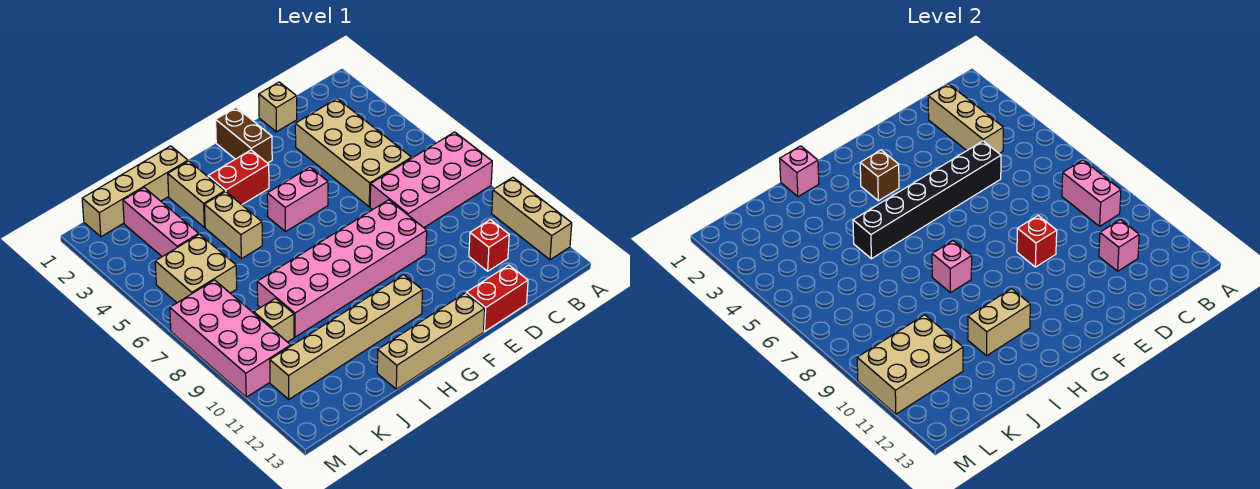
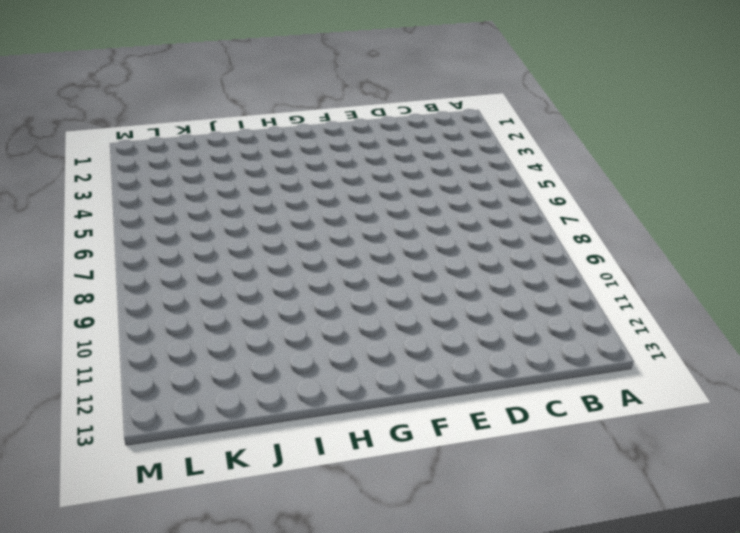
none -> pink 2x4 brick [370,132,492,228]
none -> tan 1x3 brick [492,177,572,260]
none -> tan 2x4 brick [295,99,411,207]

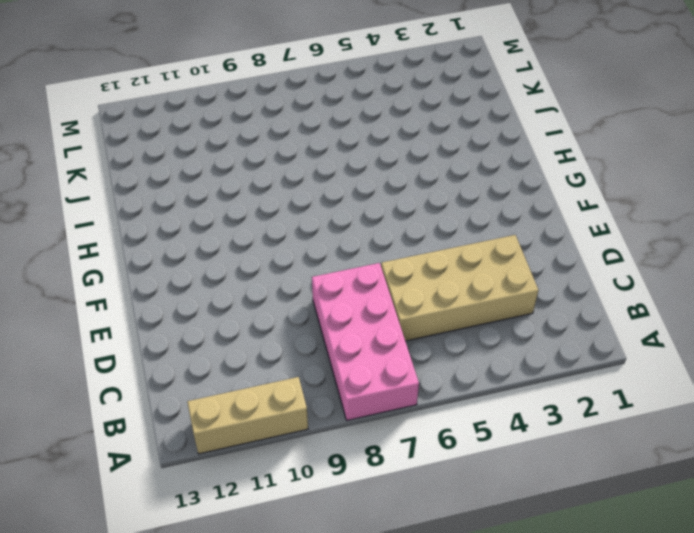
none -> red 1x1 brick [469,220,509,271]
none -> tan 1x1 brick [259,82,297,132]
none -> red 1x2 brick [466,265,528,332]

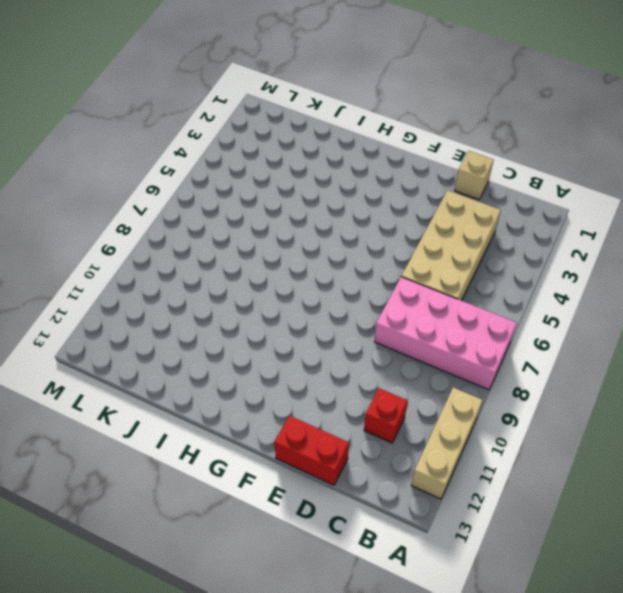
none -> pink 2x6 brick [257,200,427,337]
none -> brown 1x2 brick [216,107,272,163]
none -> pink 1x2 brick [267,167,328,231]

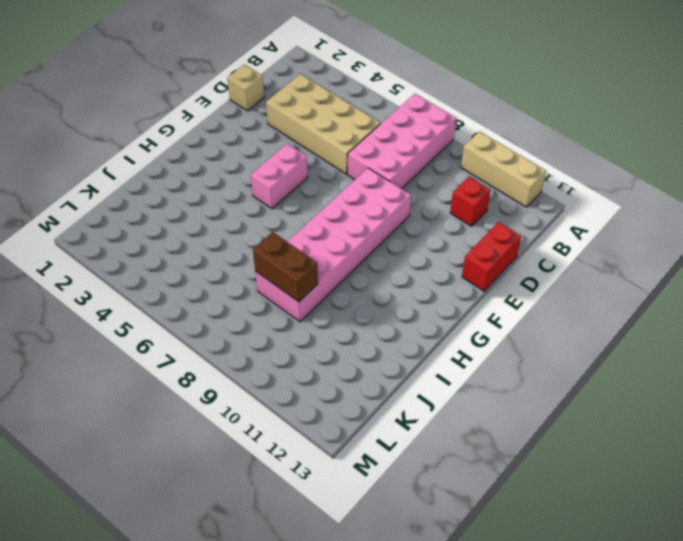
brown 1x2 brick [253,232,318,302] -> brown 1x2 brick moved to [216,107,272,163]
none -> tan 1x4 brick [377,293,485,389]
none -> red 1x2 brick [208,150,269,205]
none -> tan 1x6 brick [270,275,423,399]

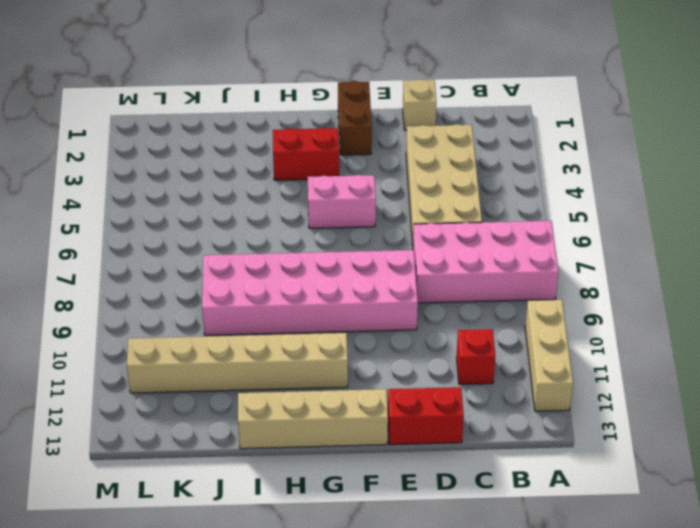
none -> tan 1x4 brick [82,146,188,237]
none -> tan 1x2 brick [168,161,225,227]
none -> tan 1x2 brick [205,192,262,259]

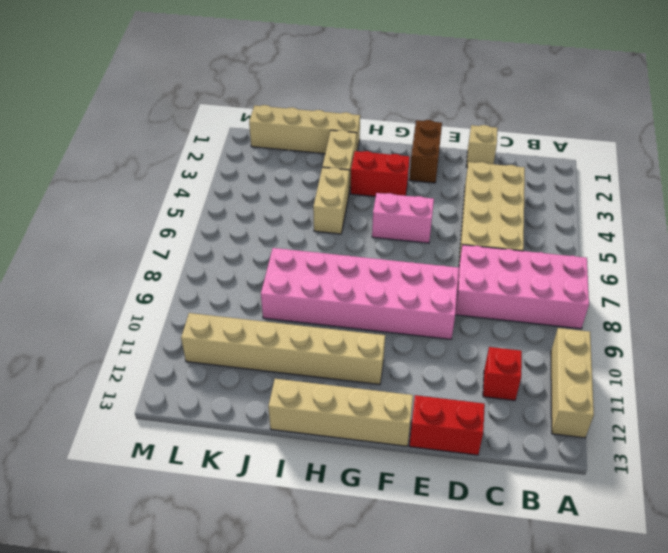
none -> pink 1x3 brick [123,188,199,257]
none -> tan 2x2 brick [155,234,237,303]
none -> tan 1x1 brick [254,298,294,342]

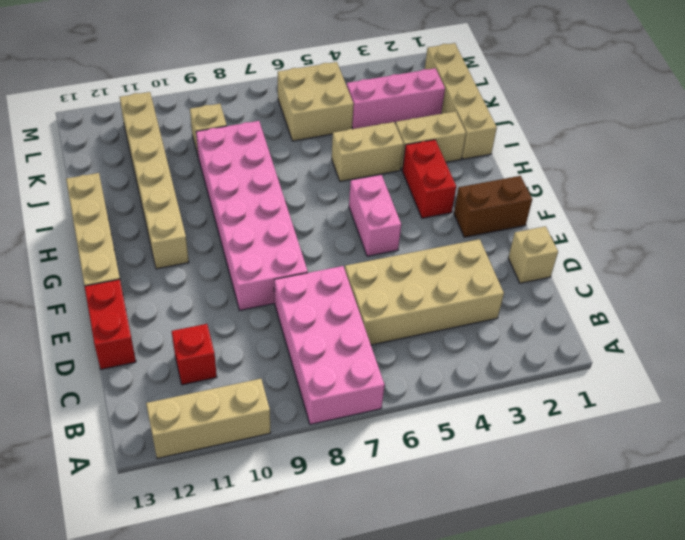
none -> pink 2x4 brick [170,280,291,397]
none -> pink 1x2 brick [1062,160,1121,226]
none -> tan 1x3 brick [928,84,1004,154]

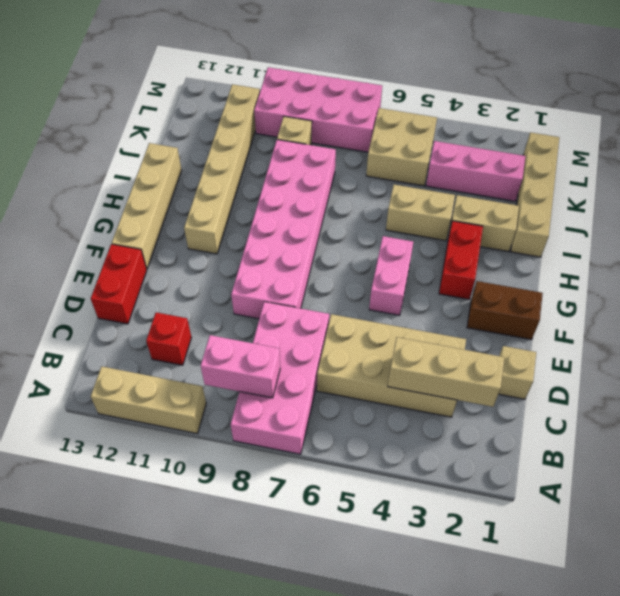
none -> pink 1x1 brick [1099,220,1139,271]
none -> black 1x6 brick [853,141,1001,259]
none -> red 1x1 brick [1017,216,1057,267]

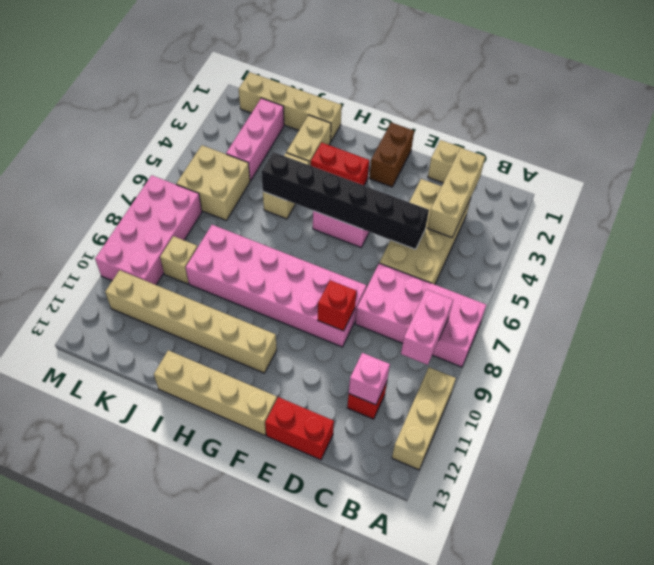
none -> brown 1x1 brick [860,150,899,201]
none -> pink 1x1 brick [932,241,972,293]
none -> tan 1x2 brick [968,289,1030,356]

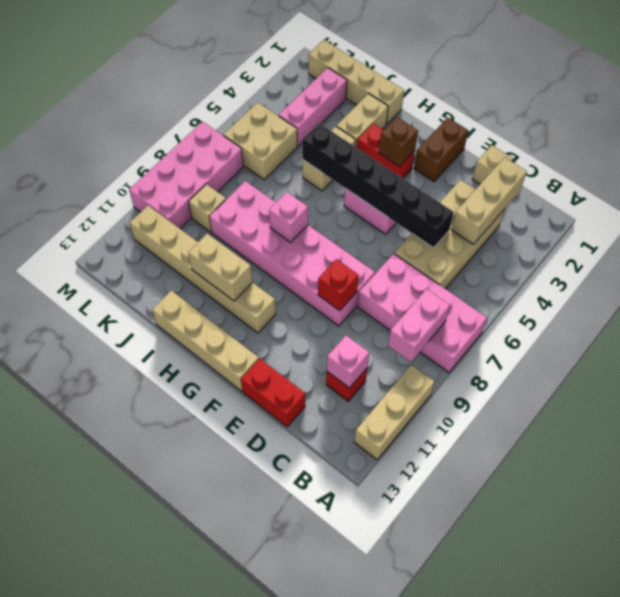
none -> pink 1x1 brick [780,146,819,197]
none -> tan 2x3 brick [857,315,963,414]

